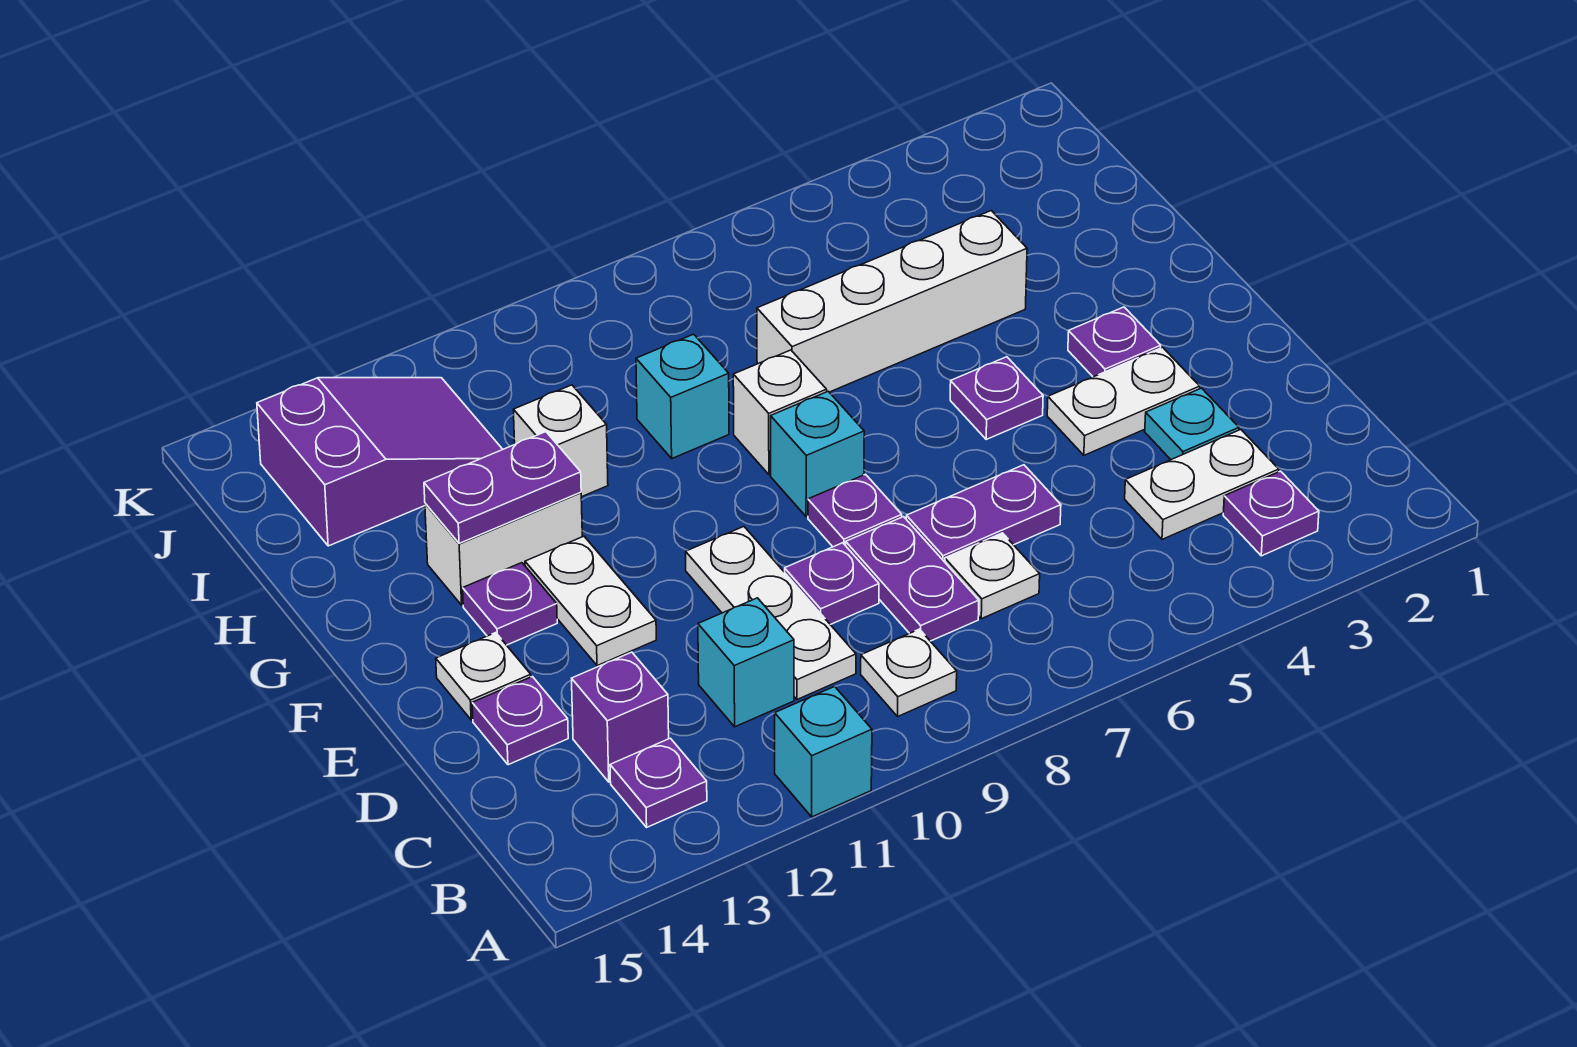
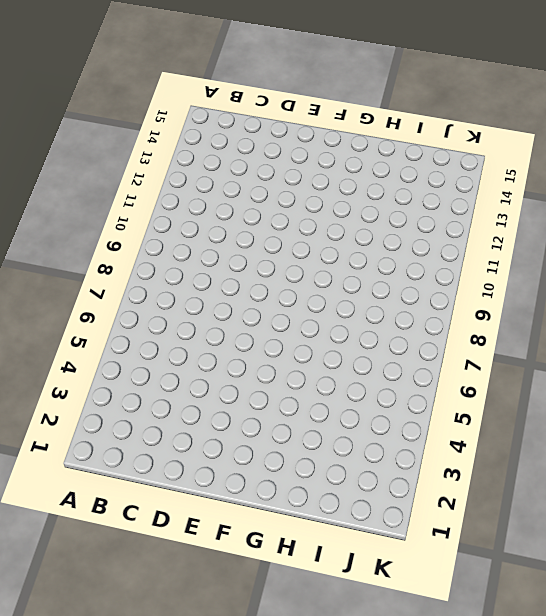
none -> cyan 1x1 brick [775,687,872,817]
none -> purple 1x1 plate [1223,471,1319,556]
none -> white 1x1 plate [861,629,957,716]

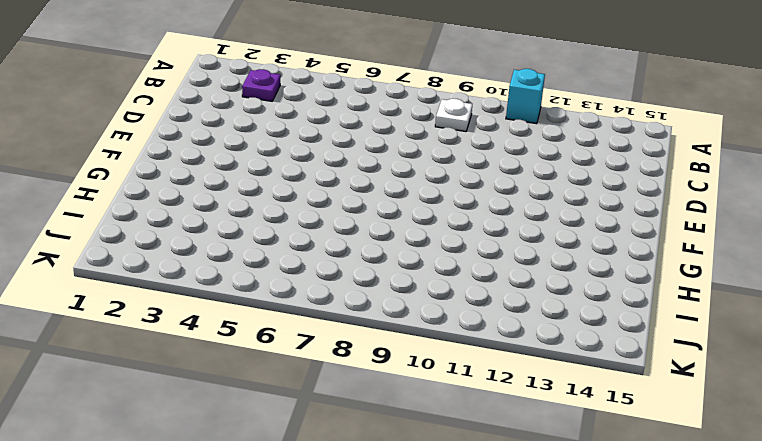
none -> purple 1x1 plate [610,738,707,827]
none -> white 1x2 plate [1125,430,1279,539]
none -> white 1x1 plate [945,533,1040,619]

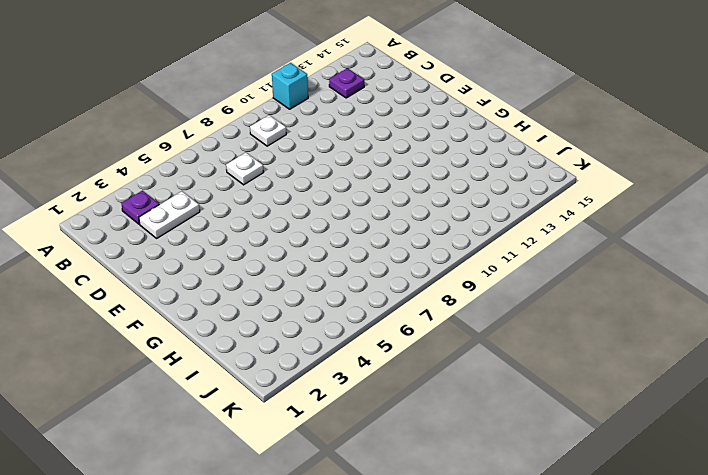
none -> purple 1x2 plate [846,517,979,641]
none -> white 1x3 plate [686,527,856,699]
none -> cyan 1x1 brick [698,598,794,727]

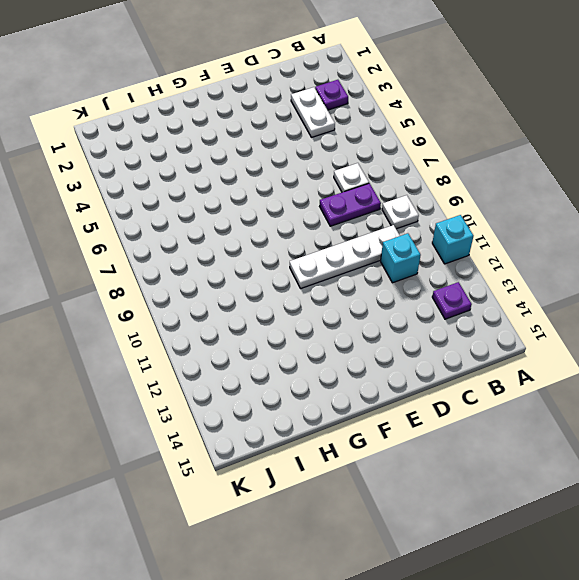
white 1x4 plate [290,225,400,289] -> white 1x3 plate [686,527,856,699]
none -> purple 1x1 brick [572,652,669,782]
none -> cyan 1x1 plate [1145,388,1239,460]
none -> purple 1x2 plate [906,465,1061,562]

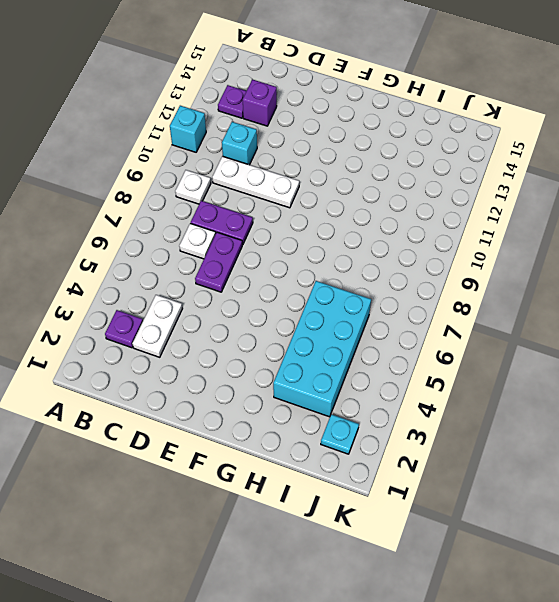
cyan 2x4 brick [273,281,371,417] -> white 1x4 brick [757,211,1027,392]
cyan 1x1 plate [321,414,359,454] -> cyan 1x1 plate moved to [1145,388,1239,460]
none -> purple 1x1 plate [785,543,879,625]
none -> purple 1x1 plate [472,677,568,765]
none -> white 1x2 plate [1047,347,1200,455]

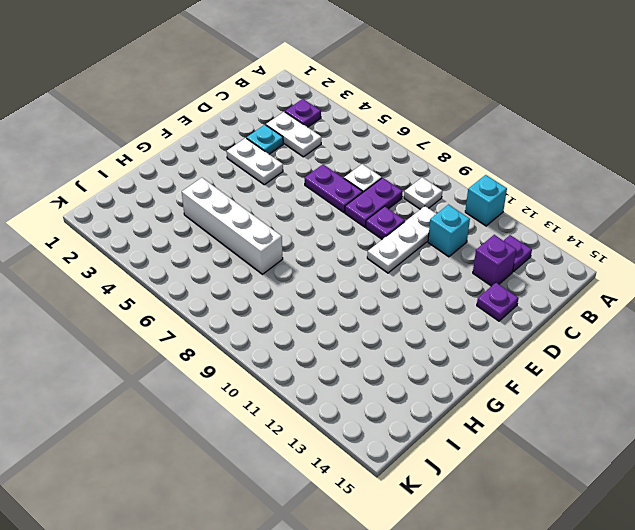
none -> purple 1x1 plate [808,474,902,547]
none -> white 1x2 plate [525,536,656,666]
none -> white 1x1 plate [436,633,531,720]

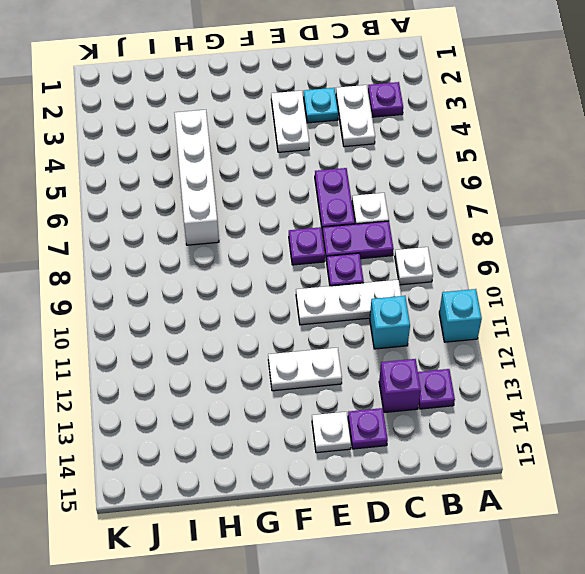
none -> purple 1x1 plate [1068,307,1161,377]
none -> purple 1x1 plate [950,357,1043,439]
none -> cyan 1x1 brick [771,391,864,517]

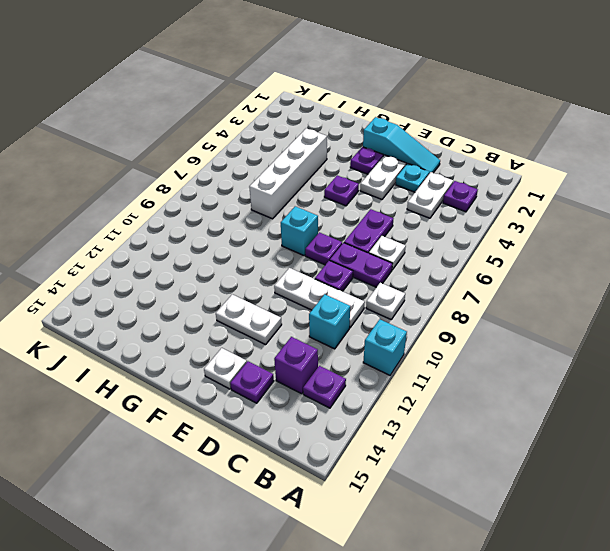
cyan 1x3 slope [363,117,440,174] -> none
none -> purple 1x1 plate [463,563,557,645]
none -> white 1x1 brick [733,350,827,475]
none -> white 1x2 brick [425,492,582,605]

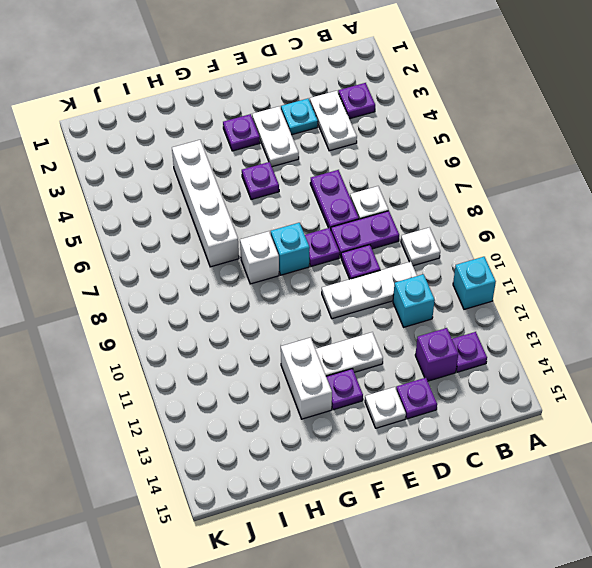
none -> cyan 1x1 brick [636,334,729,458]
none -> white 1x1 brick [513,385,608,497]
none -> purple 2x3 slope [257,378,503,546]

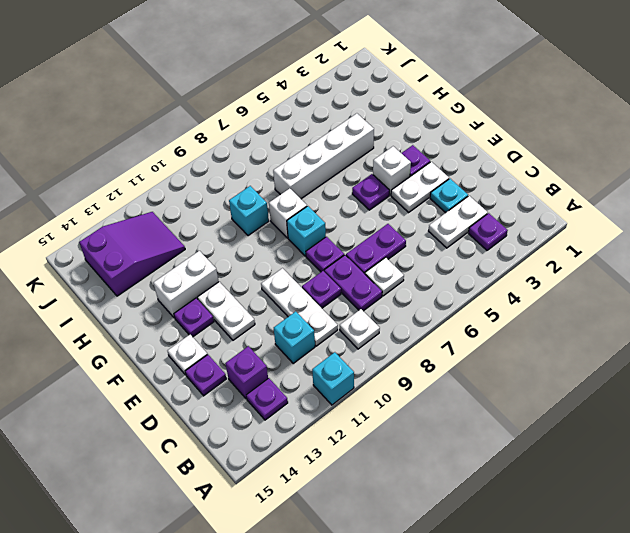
white 1x1 brick [373,146,411,195] -> white 1x1 brick moved to [513,385,608,497]
none -> purple 1x2 plate [424,432,581,543]

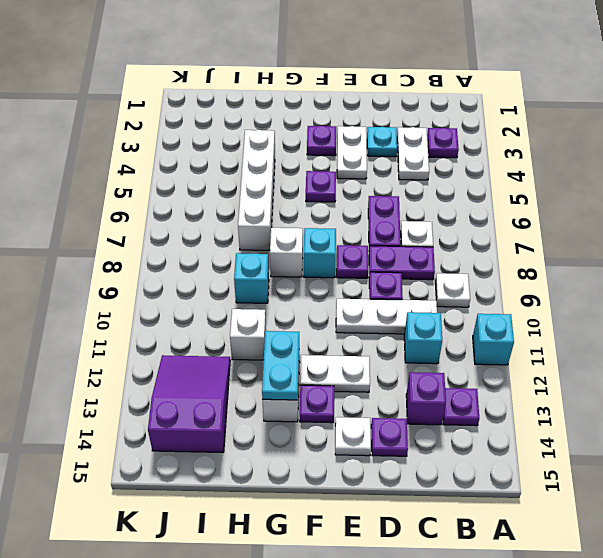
cyan 1x2 plate [262,331,299,400] -> purple 1x2 plate [424,432,581,543]

